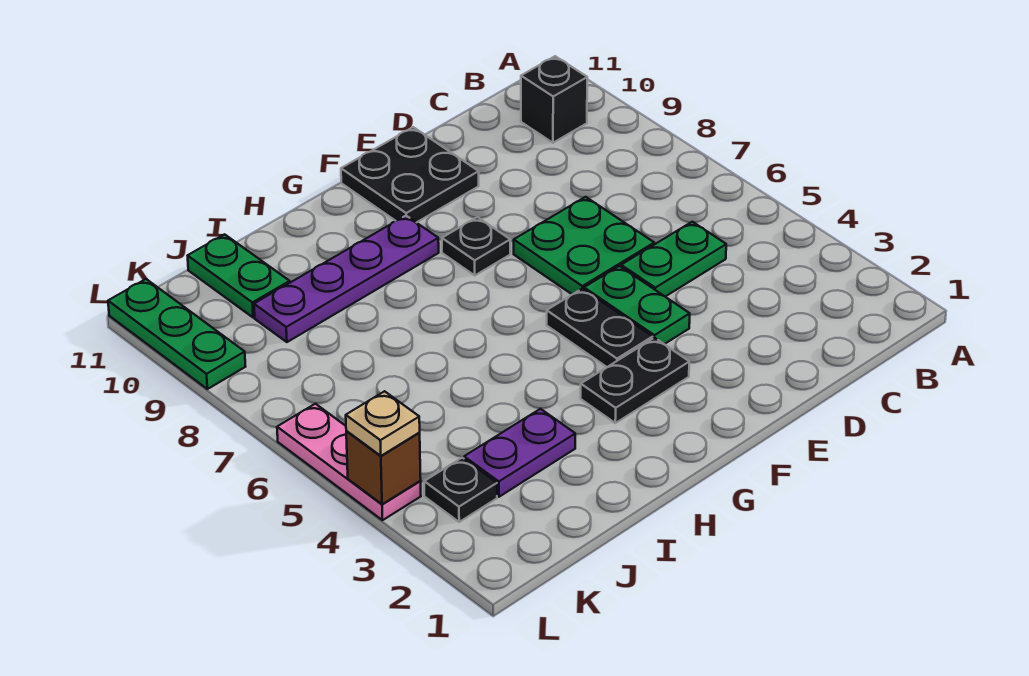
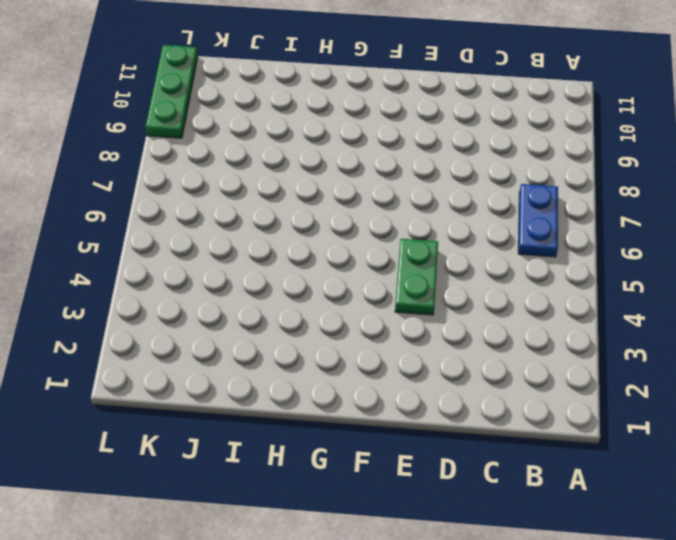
blue 1x2 plate [518,184,558,257] -> none
none -> black 1x1 brick [521,56,587,143]
none -> green 1x2 plate [621,222,726,296]
none -> green 2x2 plate [514,197,654,294]

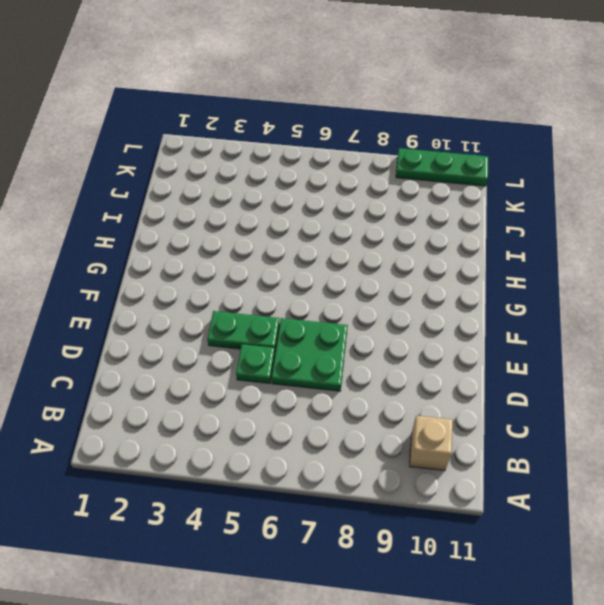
tan 1x1 brick [410,416,453,471] -> black 1x1 brick [521,56,587,143]
green 1x1 plate [236,344,275,383] -> green 1x2 plate [621,222,726,296]
none -> black 2x2 plate [341,127,479,223]
none -> black 1x2 plate [581,338,689,423]
none -> black 1x2 plate [547,289,653,367]

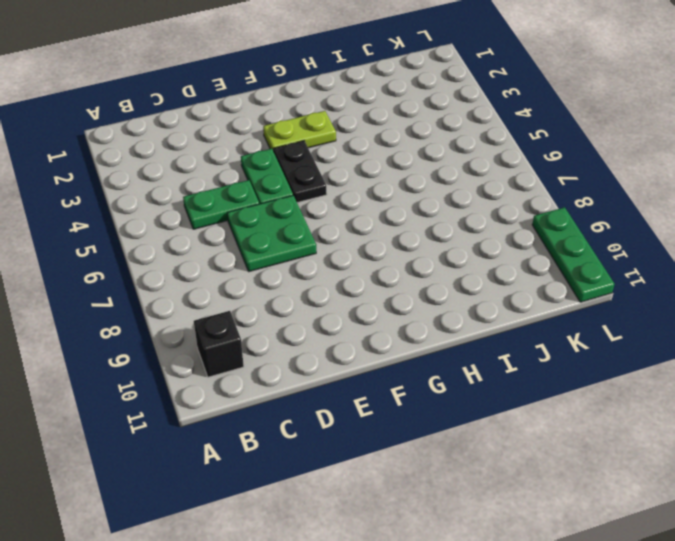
lime 1x2 plate [263,111,336,152] -> black 1x2 plate [581,338,689,423]
none -> black 2x2 plate [341,127,479,223]
none -> black 1x1 plate [442,217,510,275]
none -> purple 1x4 plate [254,216,439,342]

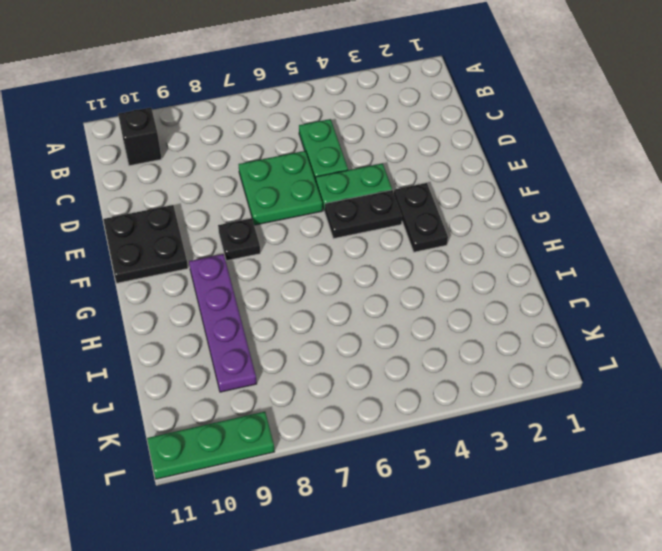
none -> purple 1x2 plate [464,409,575,497]
none -> green 1x2 plate [188,234,290,318]
none -> black 1x1 plate [424,458,497,522]

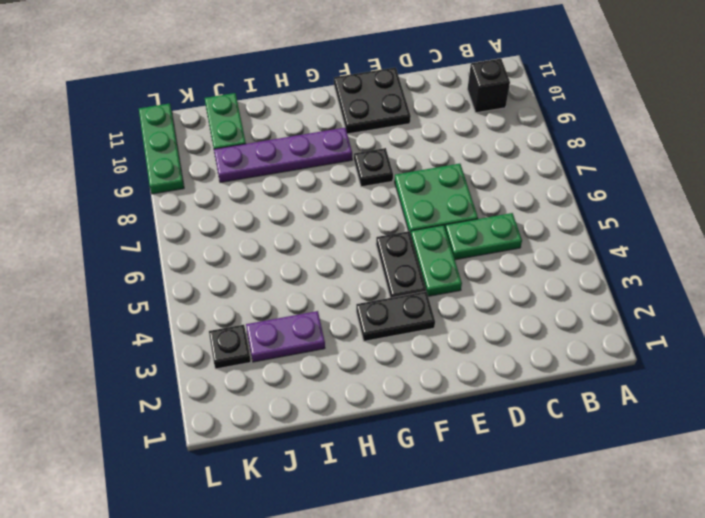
none -> pink 1x3 plate [277,404,421,520]
none -> brown 1x1 brick [346,431,421,504]
none -> tan 1x1 plate [346,391,420,456]

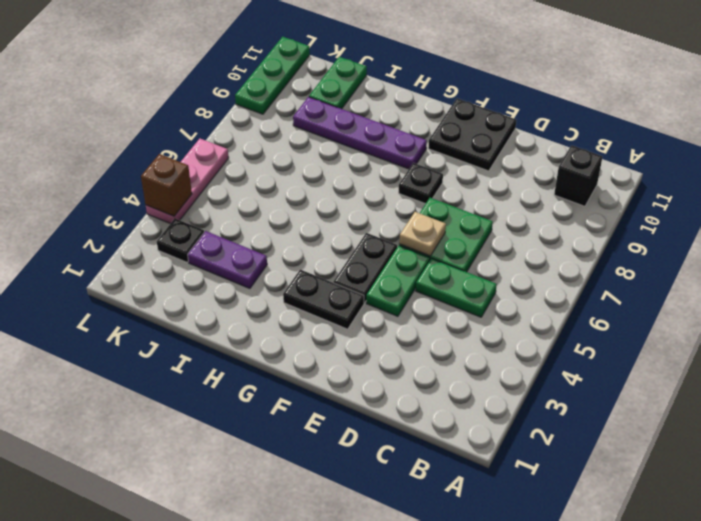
tan 1x1 plate [399,212,446,256] -> tan 1x1 plate moved to [346,391,420,456]

